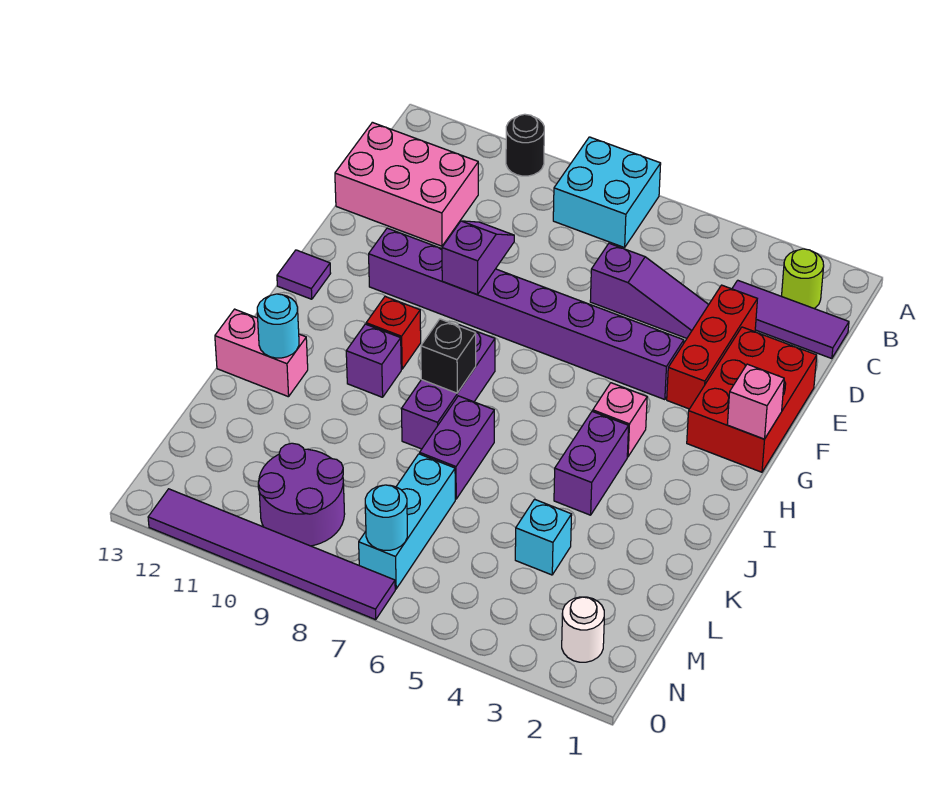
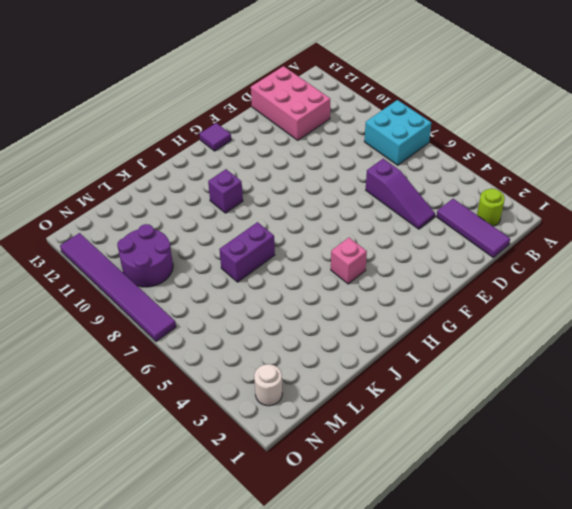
none -> black 1x1 round brick [506,114,544,176]
none -> red 1x3 brick [667,285,757,409]
none -> red 2x3 brick [687,327,817,472]

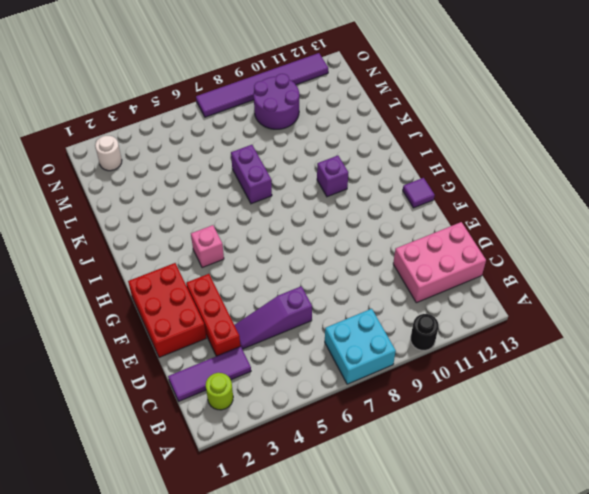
none -> purple 1x8 brick [369,228,684,400]
none -> purple 1x3 brick [401,325,495,449]
none -> red 1x1 brick [366,296,421,369]

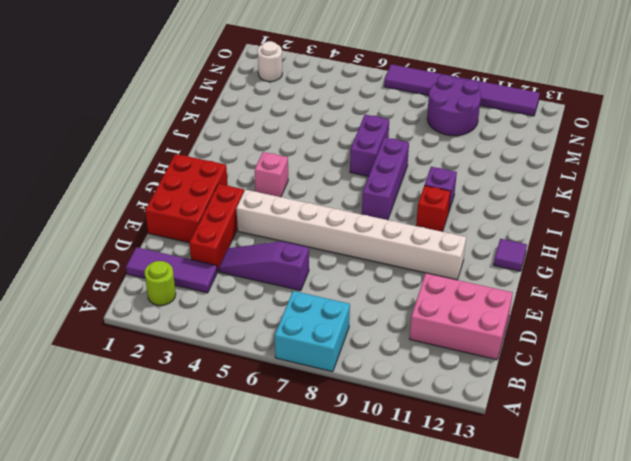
white 1x8 brick [236,190,466,280] -> purple 1x8 brick [369,228,684,400]
none -> black 1x1 round brick [506,114,544,176]
none -> purple 1x2 brick [554,411,629,515]
none -> pink 1x2 brick [215,309,308,397]

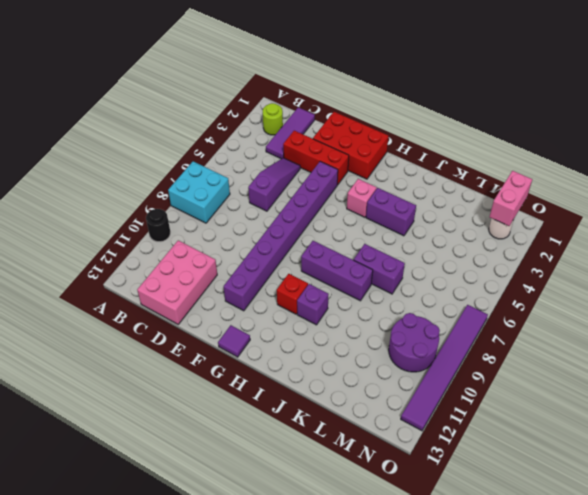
pink 1x2 brick [490,171,532,226] -> pink 1x2 brick moved to [215,309,308,397]
none -> cyan 1x1 brick [515,499,572,575]
none -> cyan 1x3 brick [359,454,455,589]
none -> purple 1x2 slope [442,221,514,295]

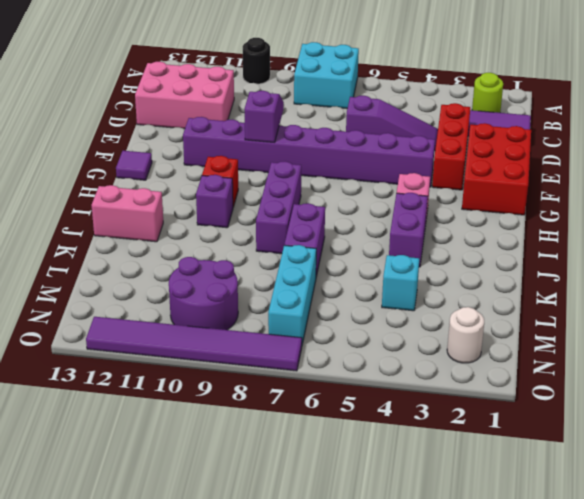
none -> pink 1x1 brick [727,364,784,439]
none -> black 1x1 brick [421,319,476,393]
none -> cyan 1x1 round brick [257,294,299,358]

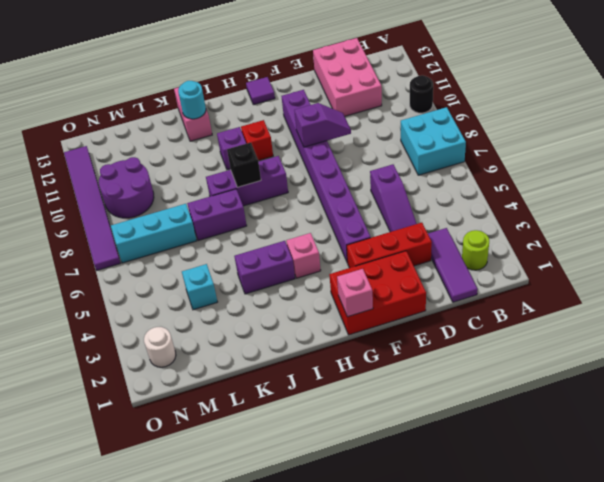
none -> cyan 1x1 round brick [365,485,407,550]

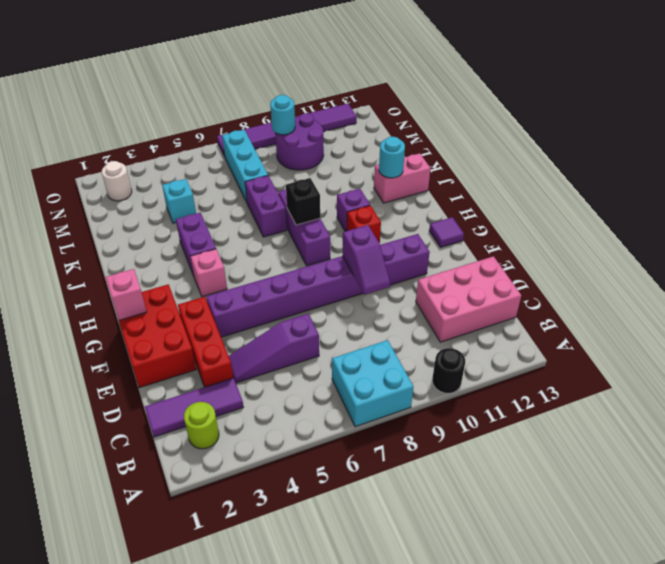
cyan 1x1 round brick [270,95,295,135] -> cyan 1x1 round brick moved to [365,485,407,550]

